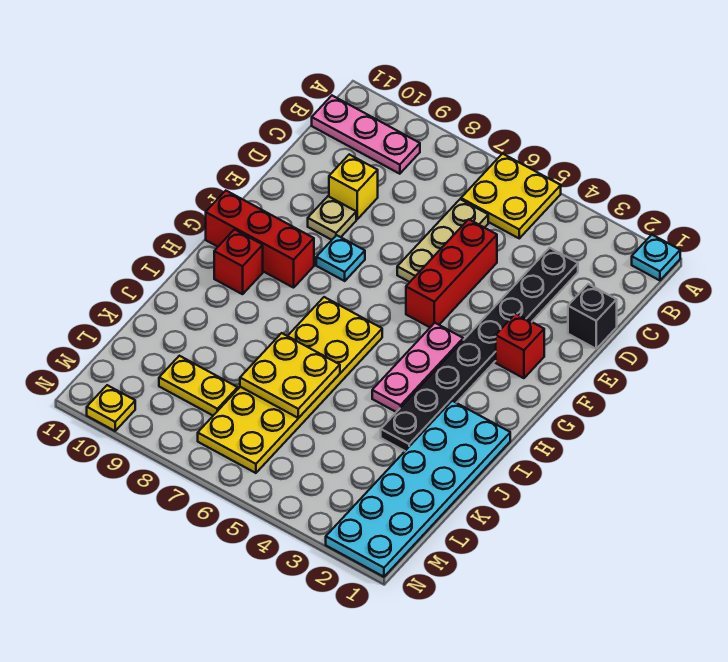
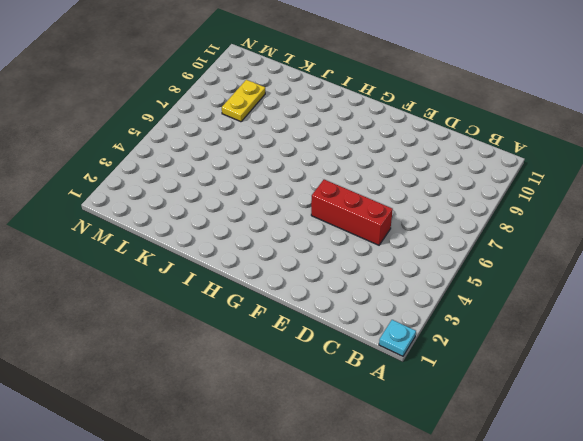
none -> yellow 2x2 plate [461,154,561,238]
none -> pink 1x3 plate [312,96,420,174]
none -> black 1x8 plate [381,248,578,451]

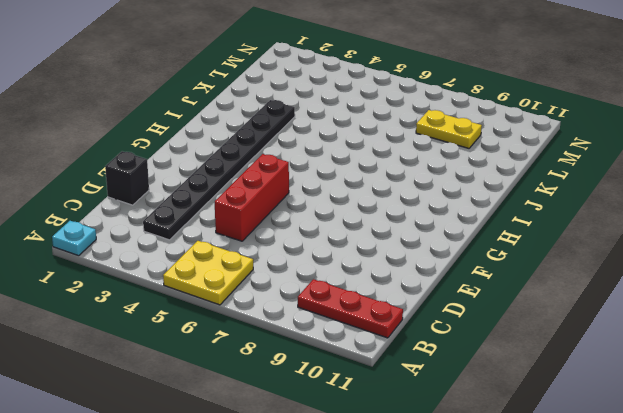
red 1x3 plate [298,279,403,338] -> pink 1x3 plate [312,96,420,174]
none -> tan 1x3 plate [397,199,488,282]
none -> yellow 1x1 brick [329,154,378,219]
none -> tan 1x1 plate [308,196,356,240]

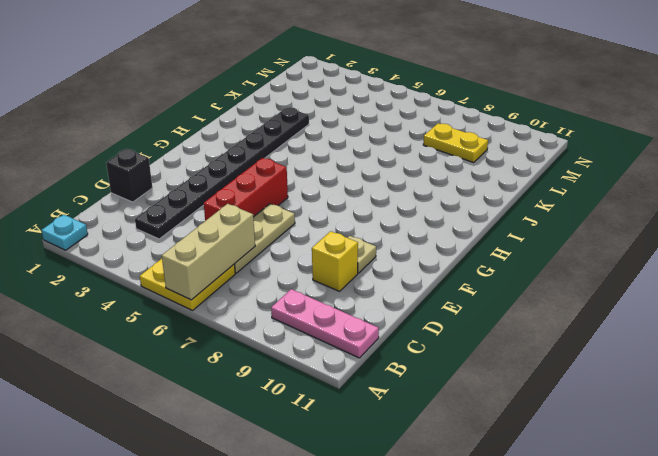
tan 1x3 brick [162,204,255,300] -> none
none -> red 1x1 brick [496,314,544,378]
none -> cyan 1x1 plate [316,235,365,281]
none -> pink 1x3 plate [372,323,463,412]

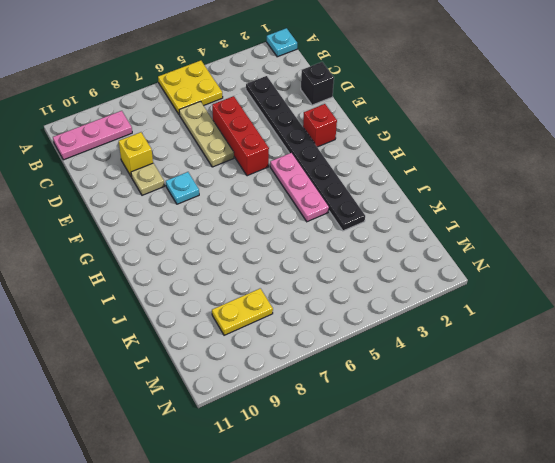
none -> red 1x3 brick [206,191,314,288]
none -> yellow 2x6 plate [198,297,382,473]
none -> red 1x1 brick [214,230,263,294]

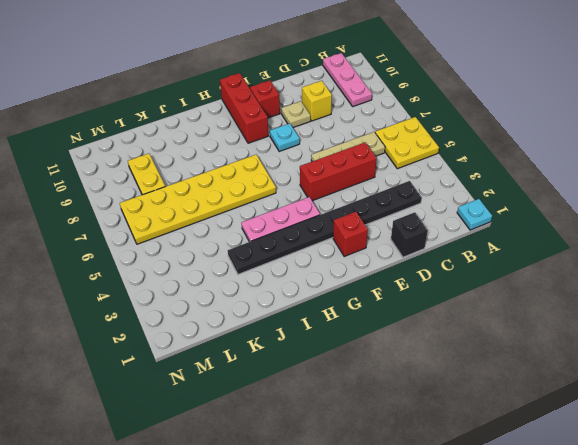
red 1x1 brick [250,80,280,118] -> red 1x1 brick moved to [214,230,263,294]
none -> cyan 2x6 plate [326,401,510,577]
none -> yellow 1x1 plate [87,385,135,431]
none -> yellow 2x2 plate [240,333,340,418]

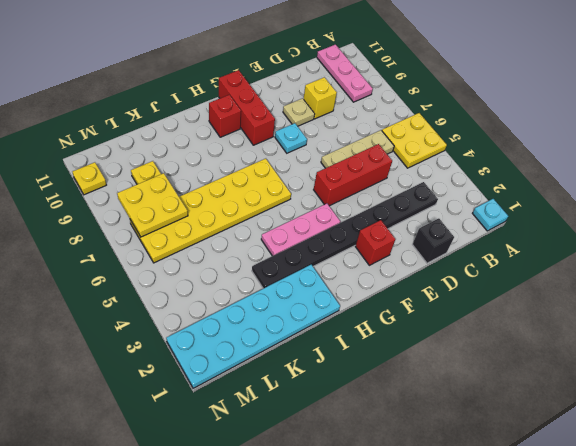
yellow 2x2 plate [117,173,188,237] -> yellow 2x2 plate moved to [240,333,340,418]

